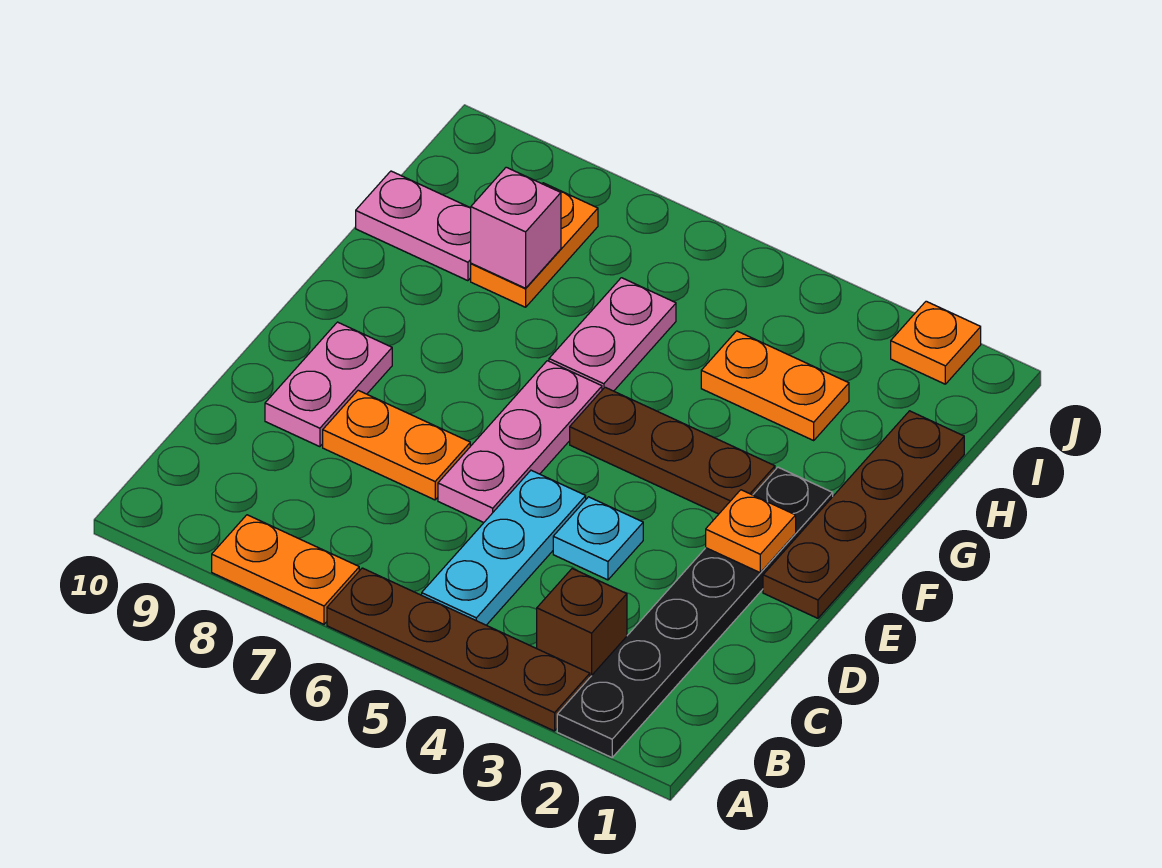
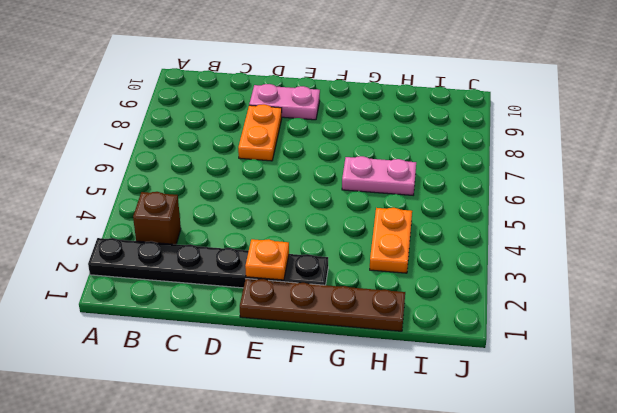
none -> brown 1x4 plate [327,568,590,731]
none -> orange 1x2 plate [212,515,359,624]
none -> cyan 1x3 plate [422,470,586,625]

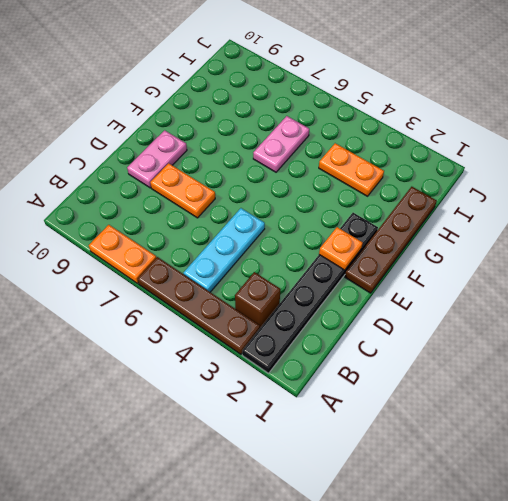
none -> cyan 1x1 plate [553,497,643,580]
none -> pink 1x3 plate [438,361,602,522]
none -> brown 1x3 plate [570,387,775,514]

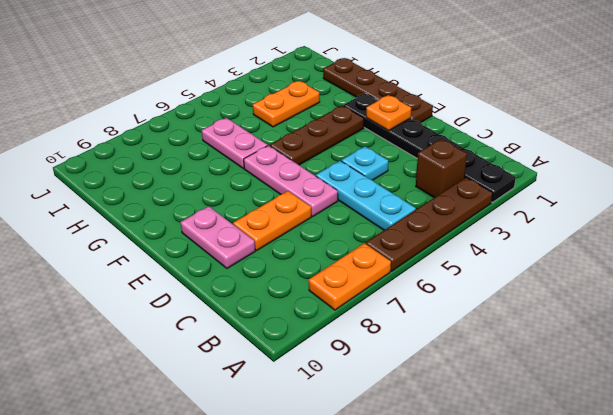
none -> orange 1x2 plate [471,183,598,307]
none -> pink 1x2 plate [356,171,471,281]
none -> orange 1x1 plate [891,301,981,384]

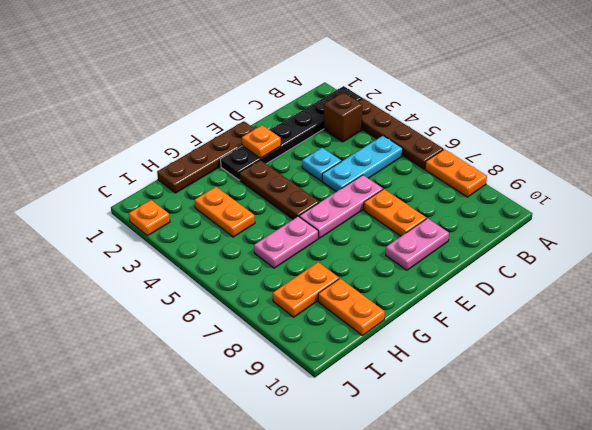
orange 1x2 plate [318,279,385,336] -> pink 1x2 plate [356,171,471,281]
none -> pink 1x1 brick [471,167,561,288]

